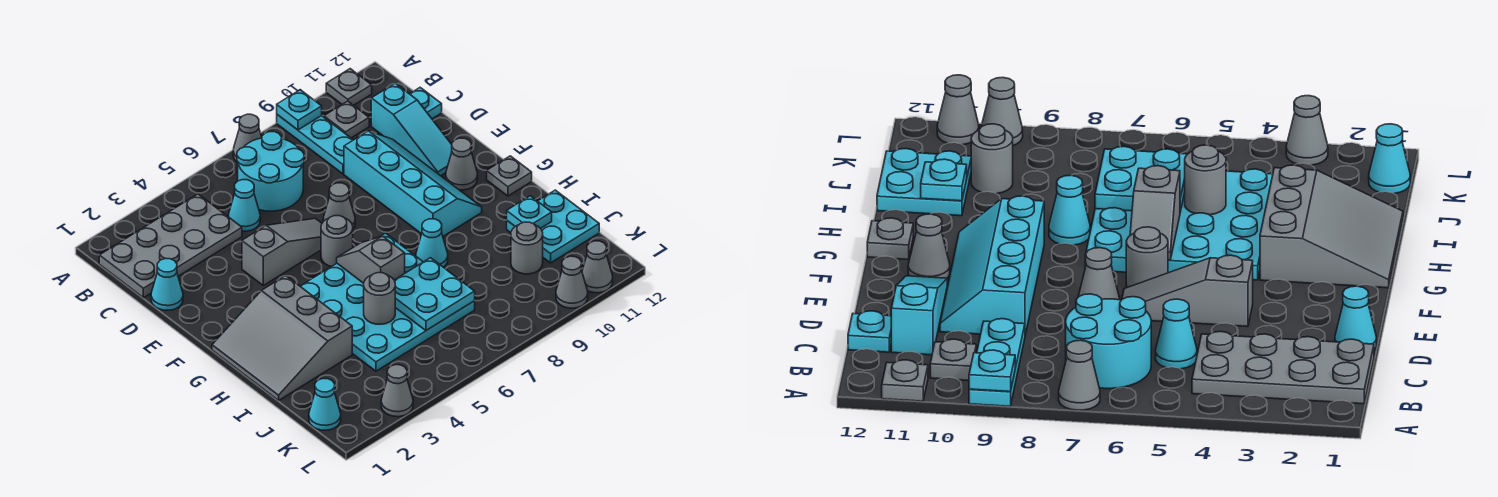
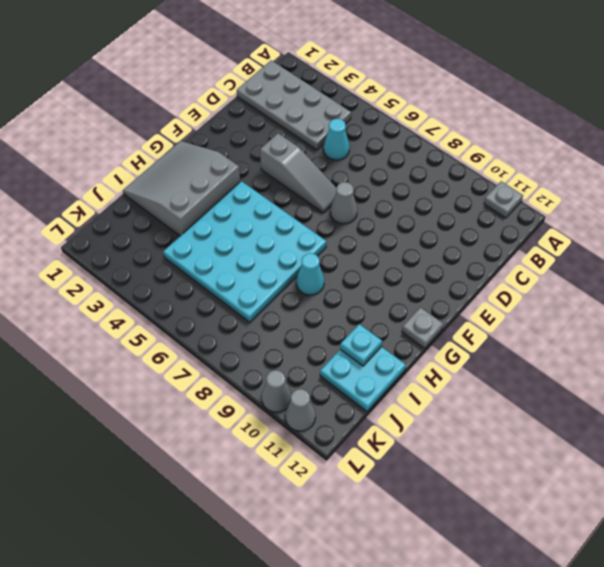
none -> grey 1x1 cone [233,114,262,163]
none -> cyan 1x3 plate [277,115,353,174]
none -> cyan 2x2 round brick [237,132,304,211]
none -> grey 1x1 plate [324,101,369,138]

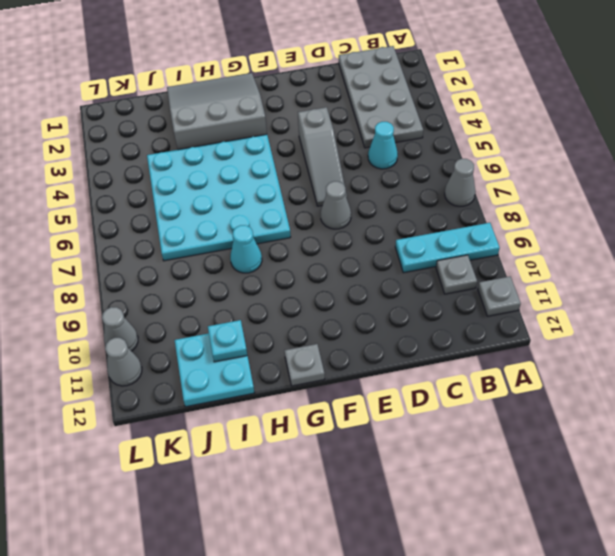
none -> cyan 2x2 round brick [237,132,304,211]
none -> cyan 1x3 slope [371,83,452,176]
none -> cyan 1x1 plate [410,88,442,119]
none -> cyan 1x1 cone [151,259,183,310]

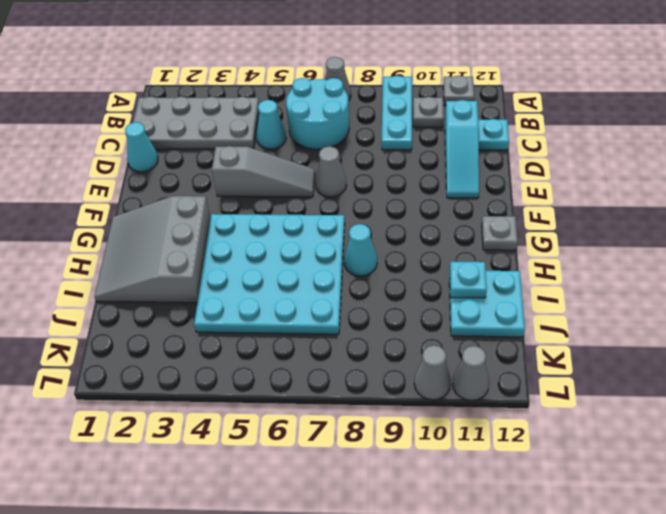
none -> cyan 2x4 slope [344,131,482,236]
none -> grey 1x1 round brick [321,216,353,267]
none -> grey 1x1 cone [446,138,478,190]
none -> grey 1x1 round brick [511,222,543,274]

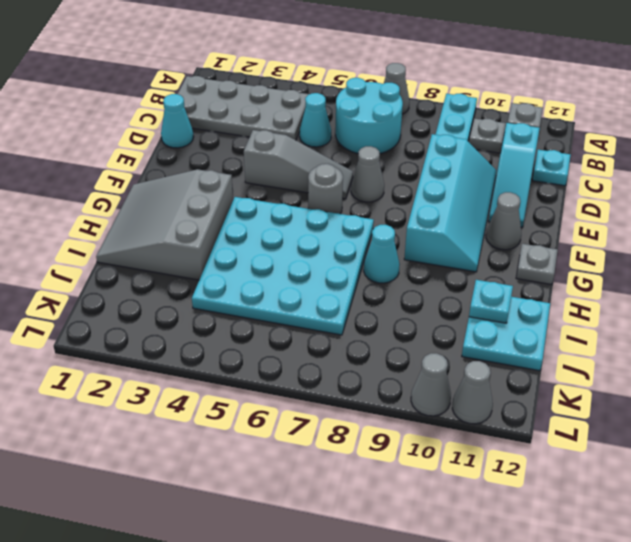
none -> grey 1x1 round brick [511,222,543,274]
none -> cyan 1x1 cone [309,379,341,430]
none -> grey 1x1 cone [381,365,413,417]
none -> cyan 1x1 plate [277,90,322,130]

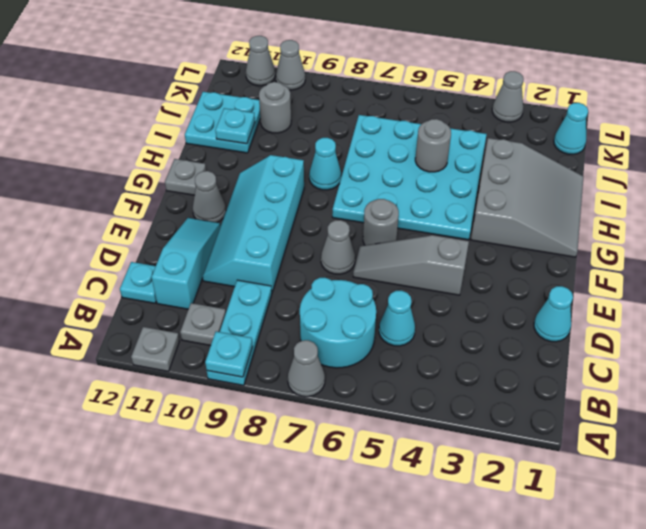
none -> grey 2x4 plate [99,194,242,298]
none -> grey 1x2 slope [337,236,405,283]
none -> cyan 2x2 plate [394,258,475,330]

